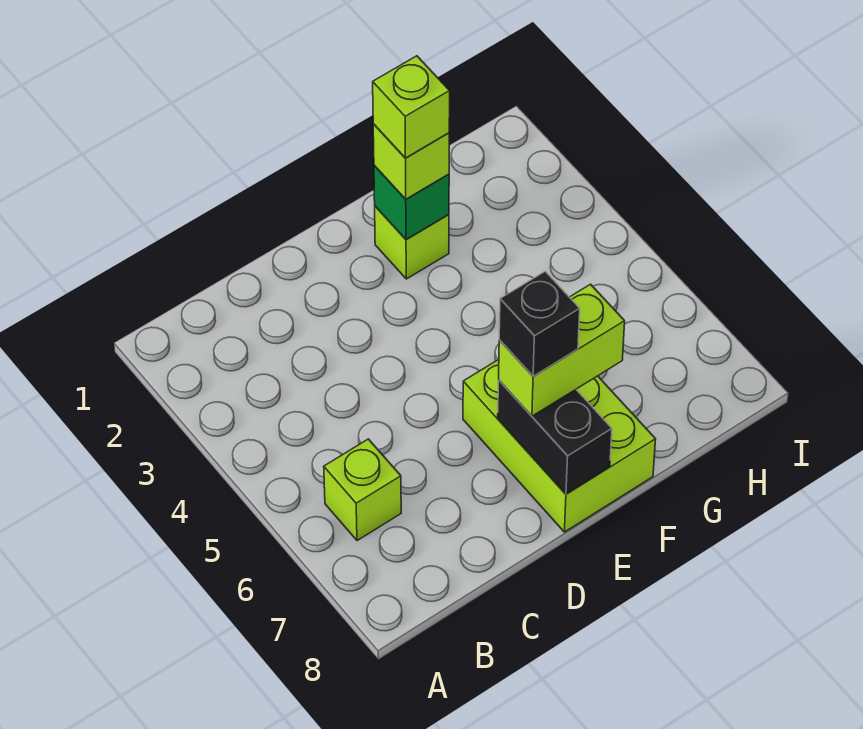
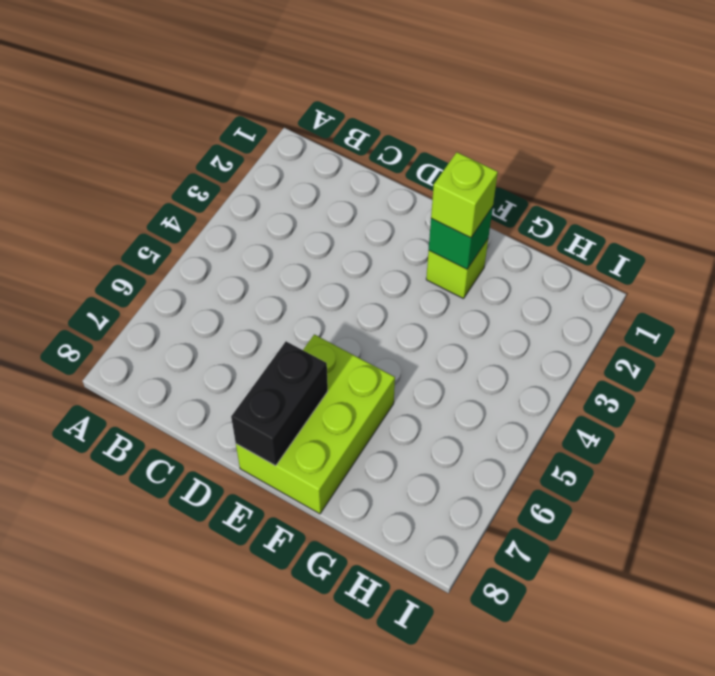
none -> lime 1x1 brick [324,439,401,541]
none -> lime 1x2 brick [499,284,625,416]

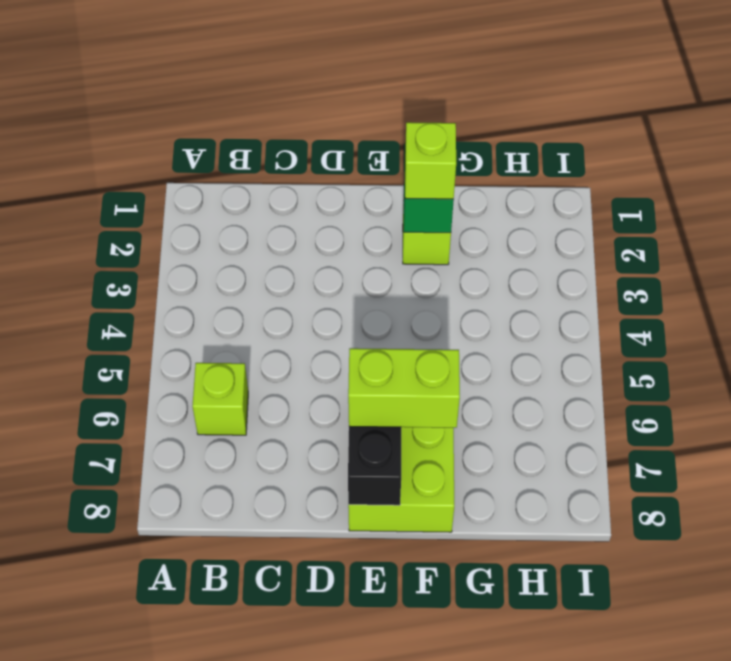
none -> black 1x1 brick [499,271,580,376]
none -> lime 1x1 brick [373,56,450,158]

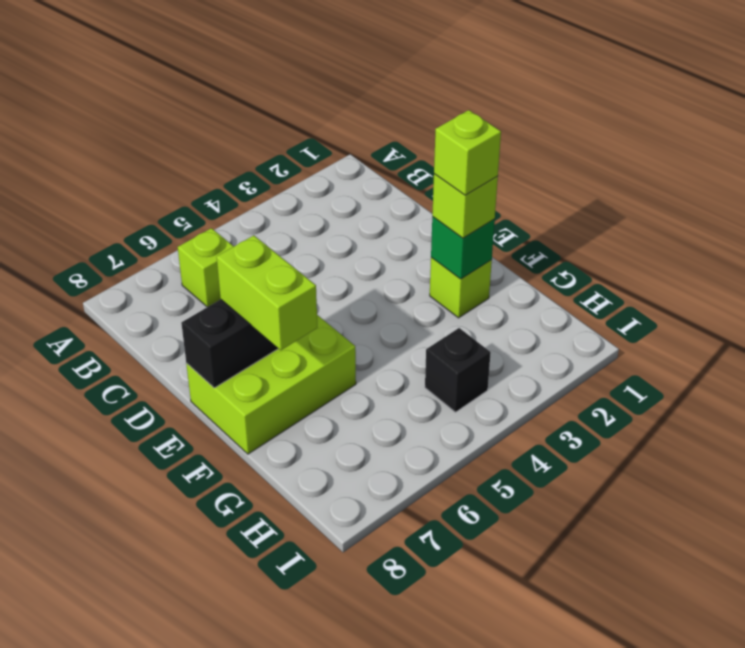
black 1x1 brick [425,328,491,412] -> black 1x1 brick moved to [499,271,580,376]

